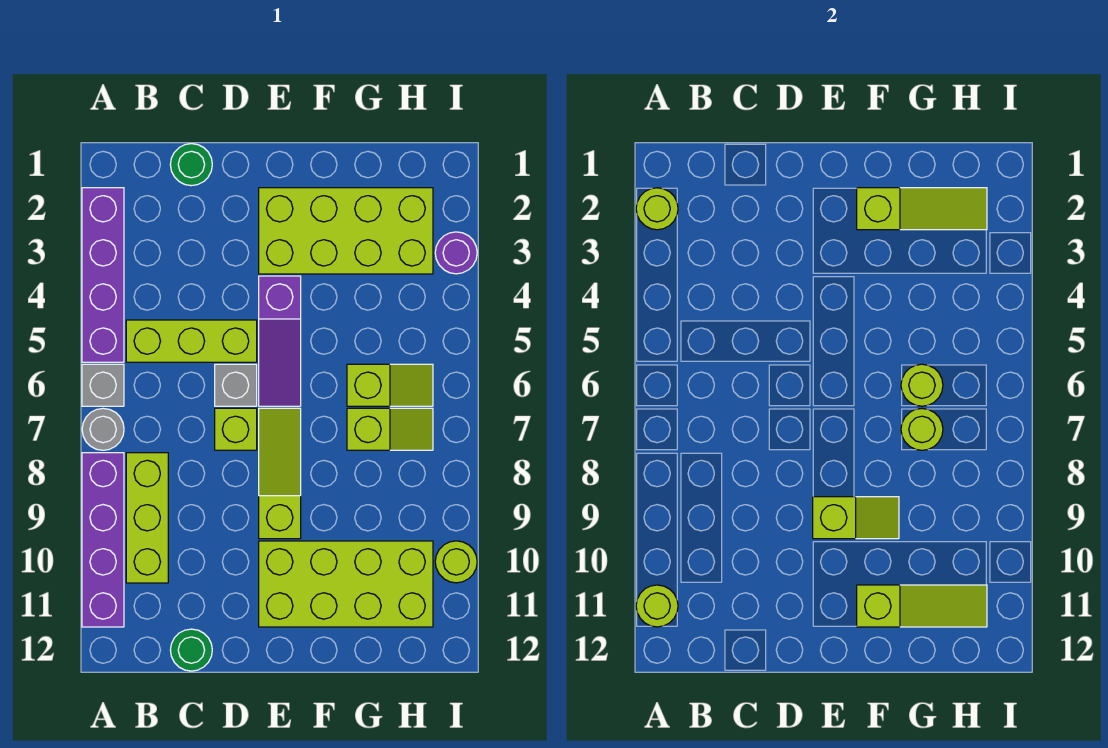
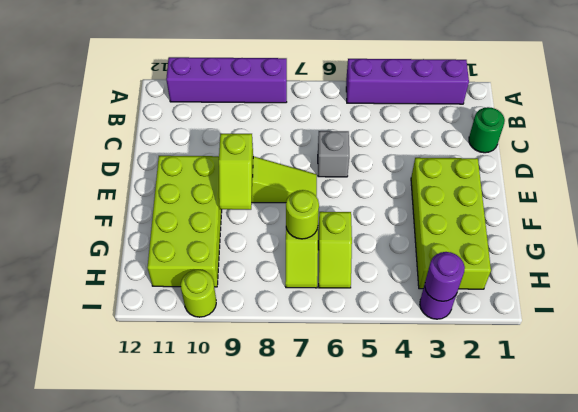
purple 1x1 round brick [425,252,465,301] -> none
none -> grey 1x1 brick [82,364,124,406]
none -> grey 1x1 round brick [82,408,124,450]
none -> lime 1x3 brick [126,320,257,362]

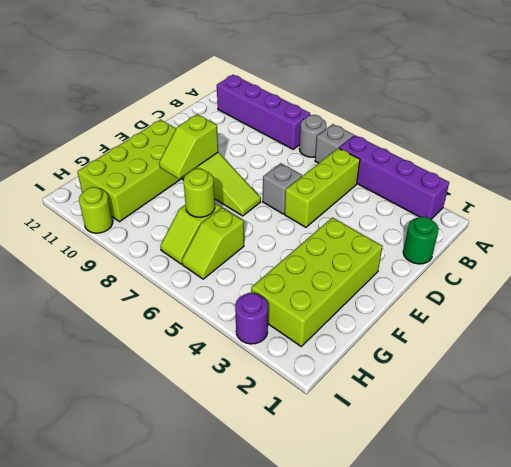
none -> lime 1x3 brick [126,453,168,583]
none -> green 1x1 round brick [170,629,212,671]
none -> lime 1x1 brick [215,408,257,450]

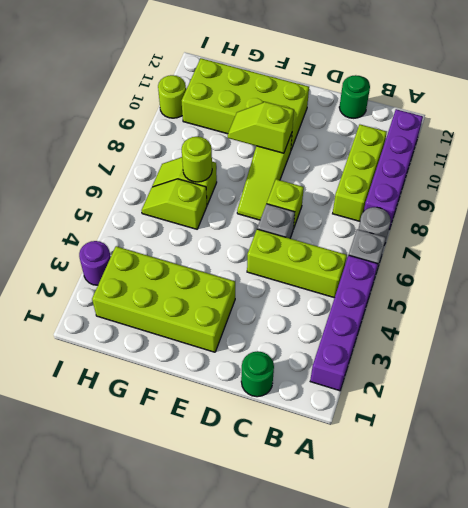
none -> purple 1x3 slope [259,276,301,406]
none -> lime 1x1 round brick [636,188,678,230]
none -> lime 1x1 round brick [636,585,678,627]

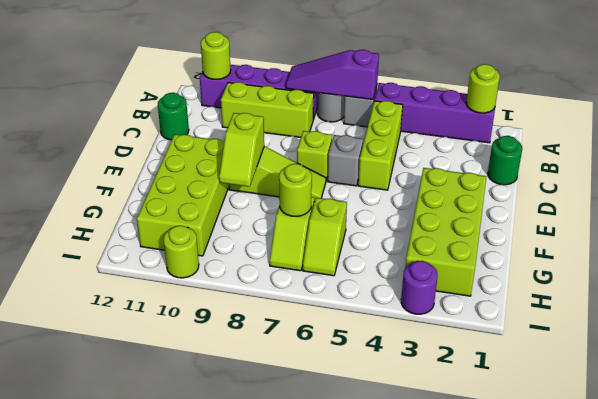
purple 1x3 slope [286,50,379,99] -> purple 1x3 slope moved to [259,276,301,406]
none -> lime 1x3 slope [857,188,987,230]
none -> lime 1x3 slope [857,585,987,627]
none -> lime 1x1 round brick [901,364,943,406]

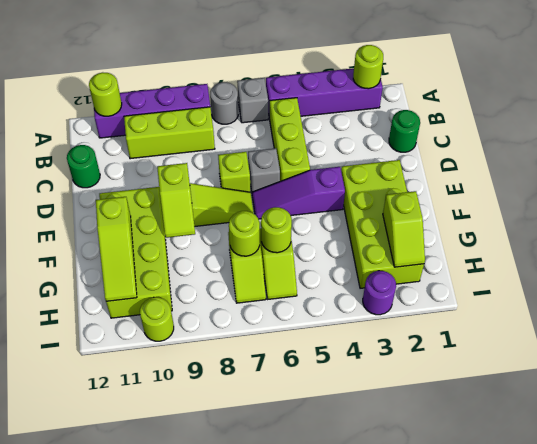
lime 1x2 slope [383,191,425,267] -> lime 1x3 slope [857,188,987,230]

